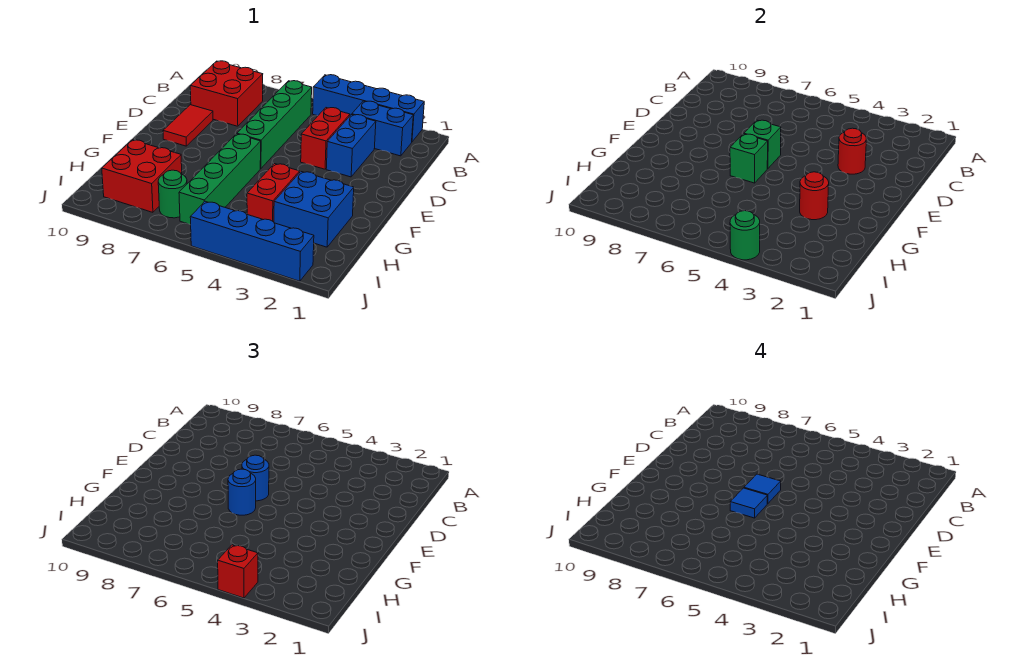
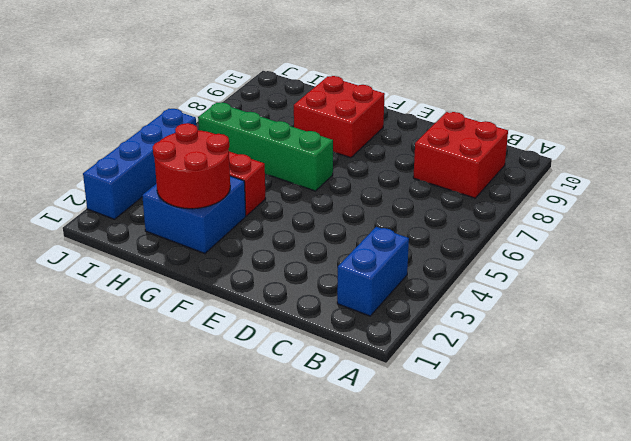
red 2x2 brick [294,76,385,158] -> red 2x2 brick moved to [102,140,182,212]
red 2x2 round brick [153,123,230,209] -> red 1x1 round brick [800,172,829,220]
none -> blue 1x4 brick [313,75,424,142]
none -> green 1x4 brick [237,81,312,168]
none -> blue 1x2 brick [326,115,376,177]

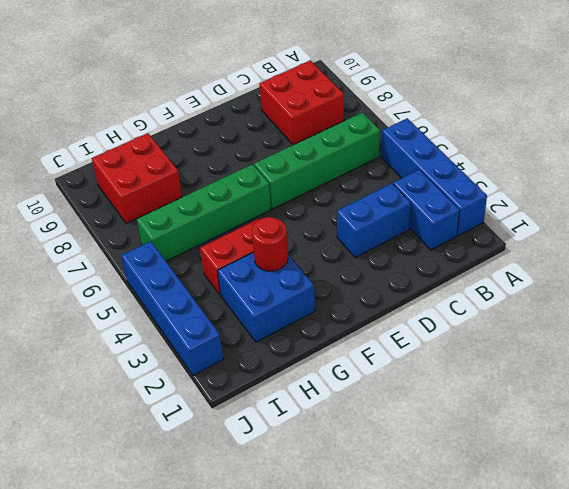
none -> red 1x2 brick [301,108,350,169]
none -> red 1x2 tile [163,105,213,146]
none -> green 1x1 round brick [158,170,187,218]

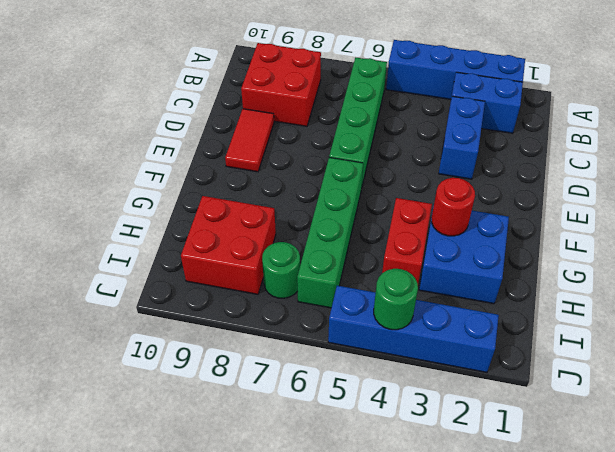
none -> red 1x2 brick [301,108,350,169]
none -> red 1x1 round brick [838,128,866,174]
none -> green 1x1 brick [744,120,781,168]

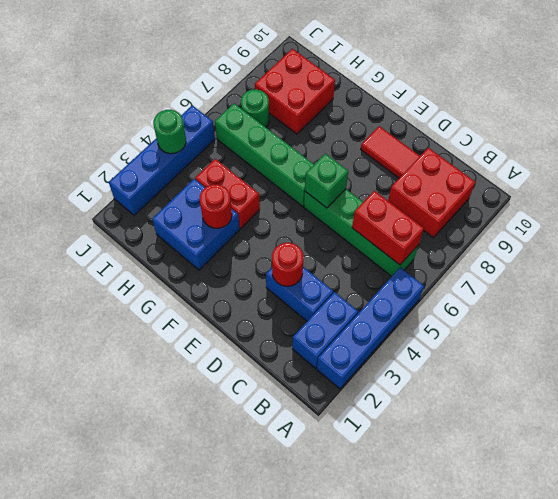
red 1x2 brick [352,191,424,265] -> red 1x2 brick moved to [301,108,350,169]
none -> green 1x1 brick [730,134,768,183]
none -> blue 1x1 round brick [242,455,269,501]
none -> blue 1x1 round brick [228,469,256,515]

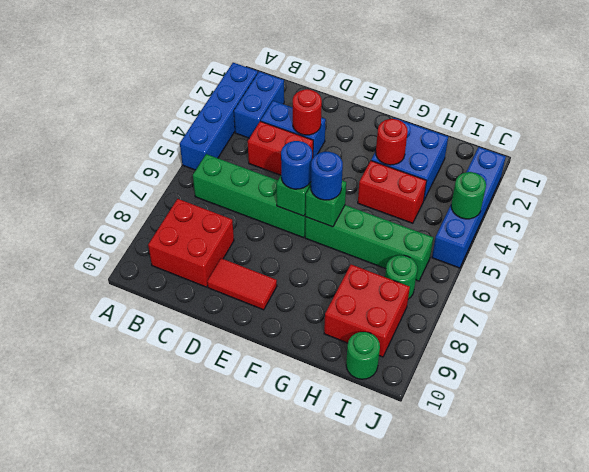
green 1x1 round brick [346,332,380,379] -> none
none -> red 1x1 brick [218,545,258,598]
none -> blue 1x1 tile [744,474,781,503]
none -> blue 1x1 tile [730,488,767,518]

